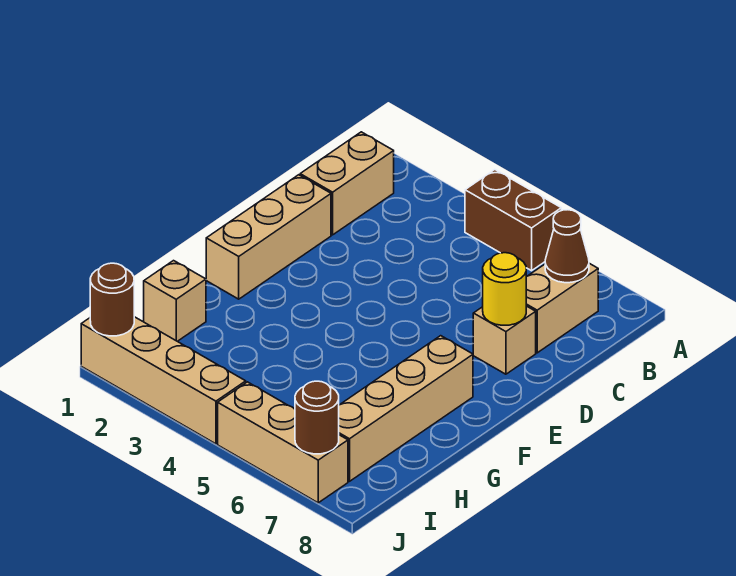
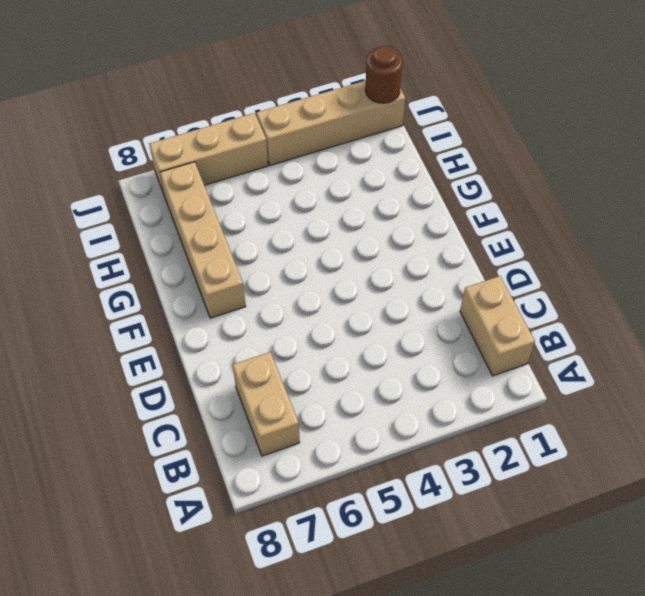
none -> brown 1x2 brick [465,170,561,271]
none -> tan 1x3 brick [206,175,331,299]
none -> tan 1x1 brick [473,306,536,374]

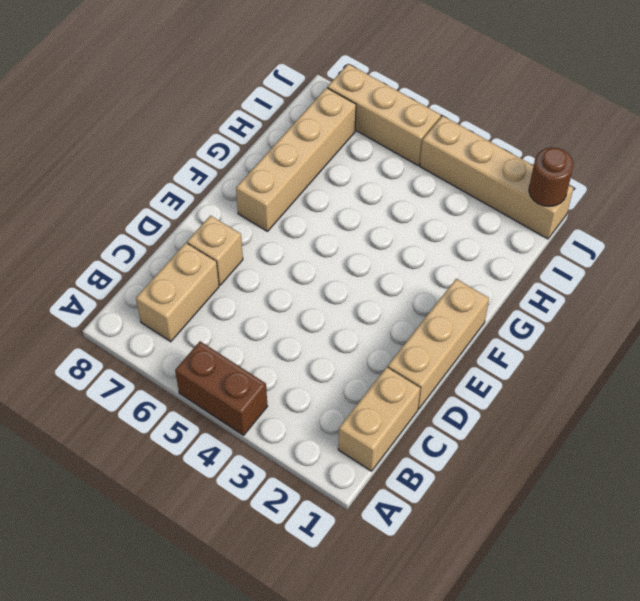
none -> tan 1x1 brick [144,261,206,341]
none -> brown 1x1 cone [545,210,589,283]
none -> yellow 1x1 round brick [483,253,526,325]

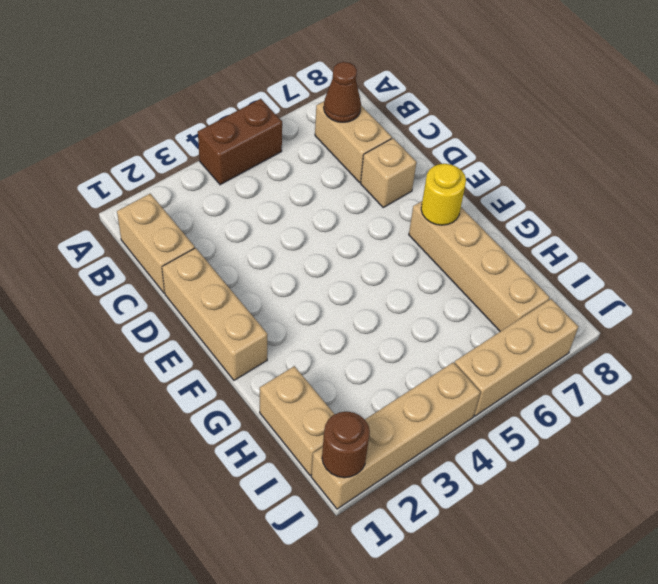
yellow 1x1 round brick [421,164,466,225] -> yellow 1x1 round brick moved to [483,253,526,325]
tan 1x2 brick [260,366,335,476] -> tan 1x1 brick [144,261,206,341]
none -> brown 1x1 round brick [295,381,339,454]

